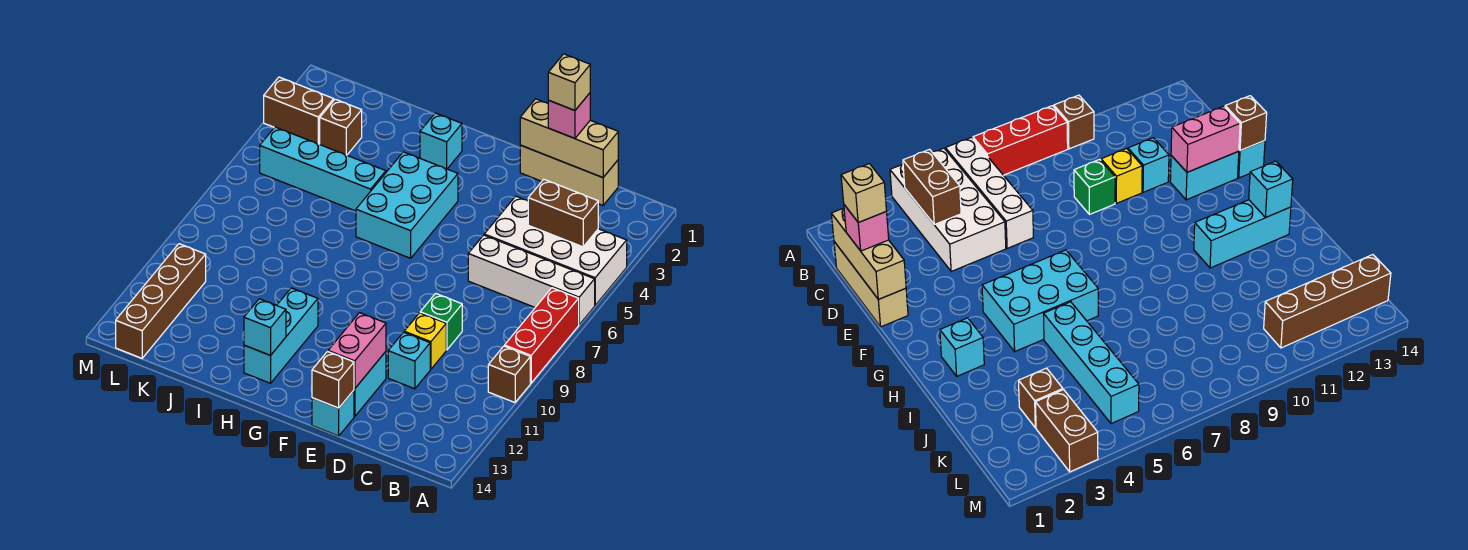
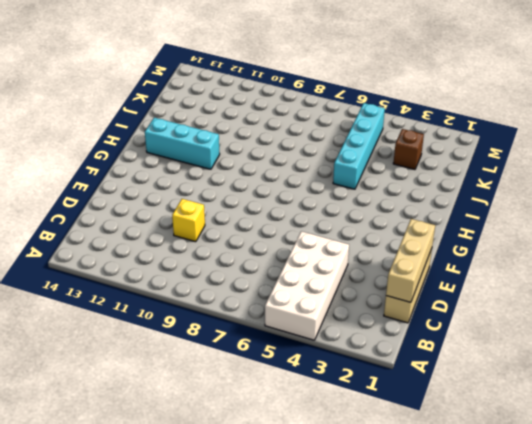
none -> white 1x4 brick [468,235,595,325]
none -> red 1x3 brick [505,288,579,383]
none -> brown 1x1 brick [488,346,530,402]

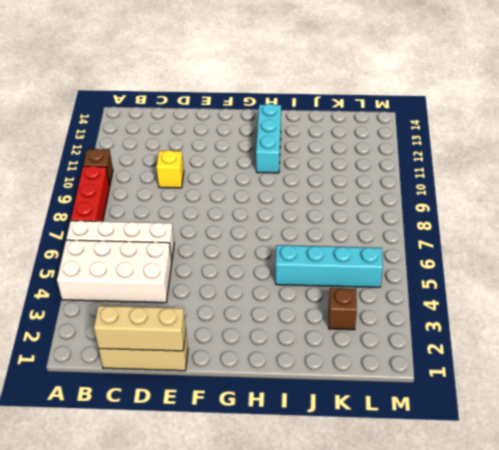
none -> green 1x1 brick [420,293,462,350]
none -> cyan 1x1 brick [388,332,430,389]
none -> cyan 1x2 brick [354,352,386,417]

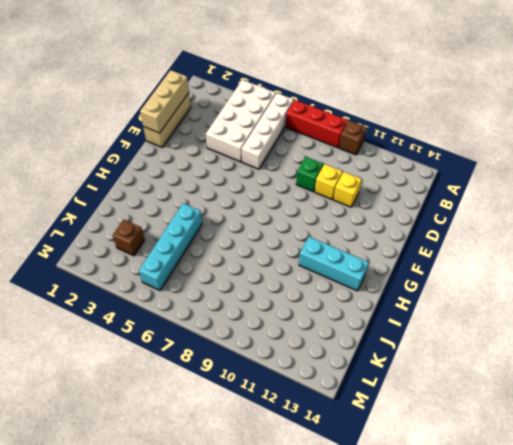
yellow 1x1 brick [333,172,362,207] -> cyan 1x1 brick [388,332,430,389]
none -> cyan 1x2 brick [354,352,386,417]
none -> cyan 1x1 brick [312,390,354,436]
none -> cyan 2x3 brick [356,152,458,258]

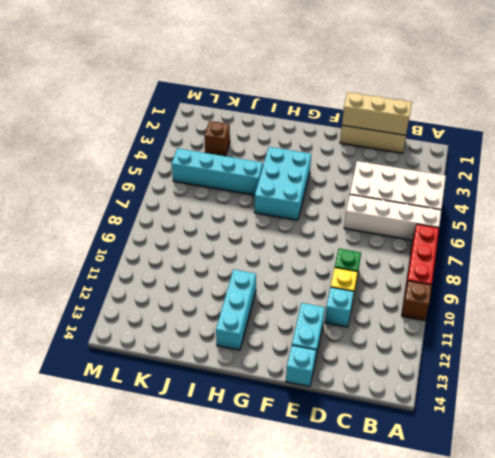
none -> cyan 1x1 brick [420,113,462,169]
none -> brown 1x2 brick [264,77,334,144]
none -> brown 1x4 brick [116,244,206,358]

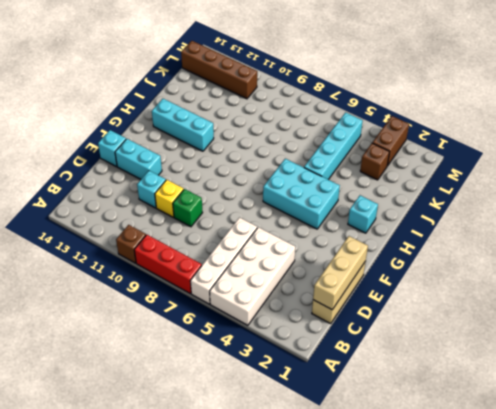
none -> brown 1x2 brick [528,179,598,247]
none -> pink 1x2 brick [328,313,386,389]
none -> brown 1x1 brick [312,352,354,408]

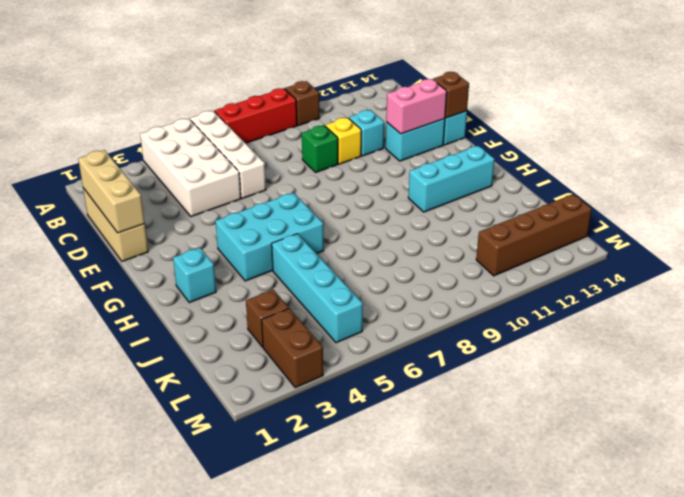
none -> brown 1x2 brick [528,179,598,247]
none -> cyan 1x1 brick [244,299,286,355]
none -> pink 1x1 brick [548,93,590,138]

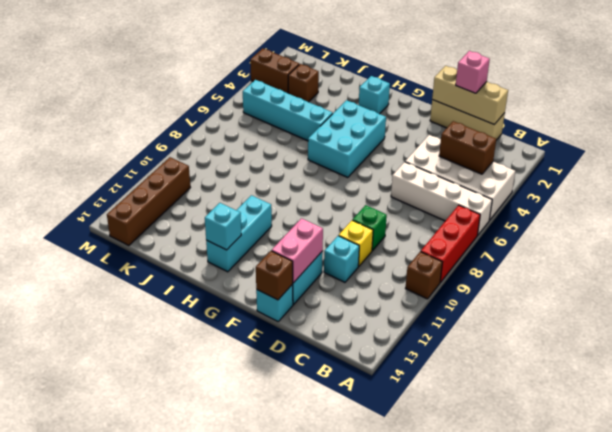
none -> tan 1x1 brick [548,54,590,110]

